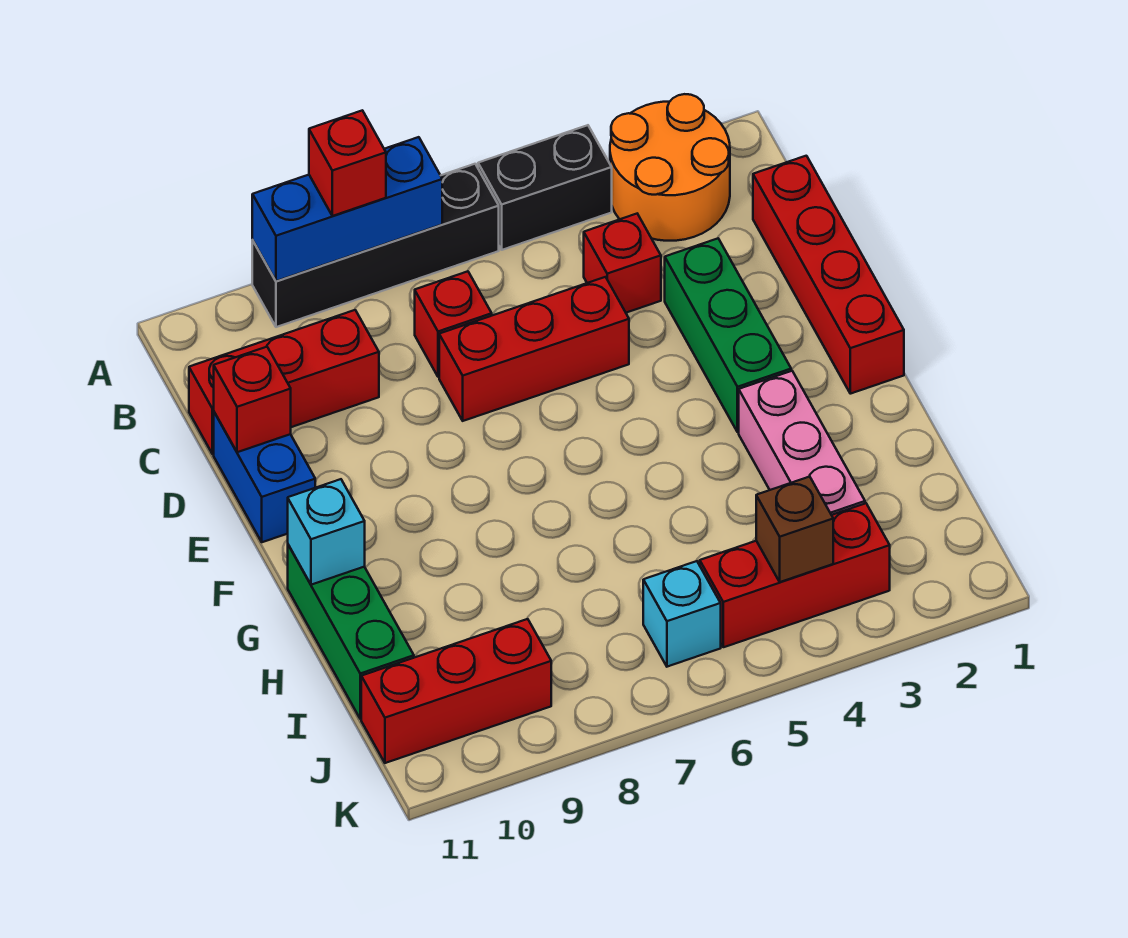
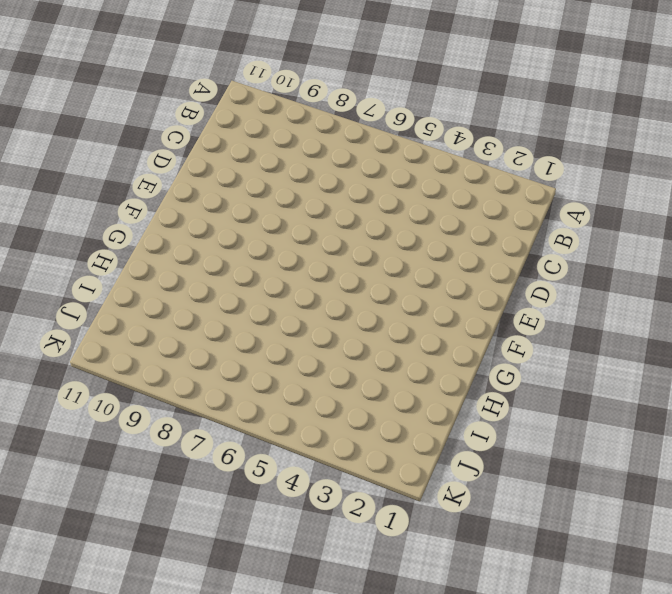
none -> orange 2x2 round brick [610,94,730,241]
none -> black 1x2 brick [478,125,612,250]
none -> black 1x4 brick [252,164,499,327]

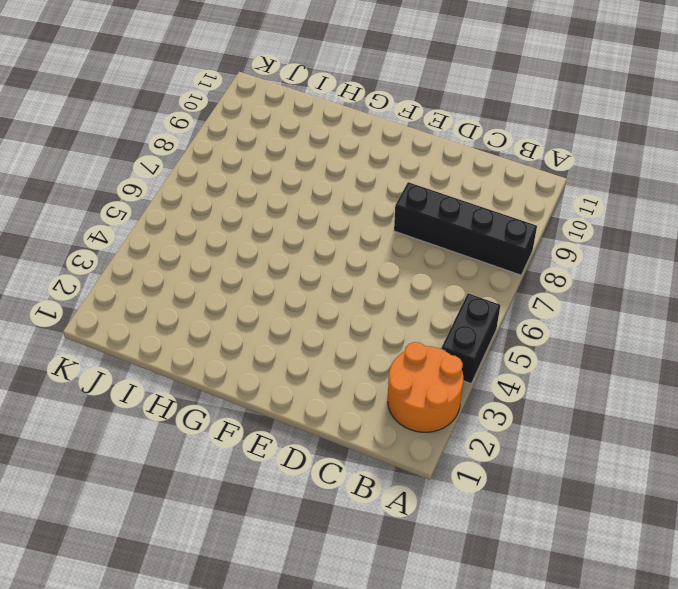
black 1x4 brick [394,182,537,275] -> black 1x4 brick turned to [252,164,499,327]
none -> red 1x4 brick [753,156,904,394]
none -> red 1x1 brick [584,214,661,313]
none -> red 1x1 brick [415,271,492,377]

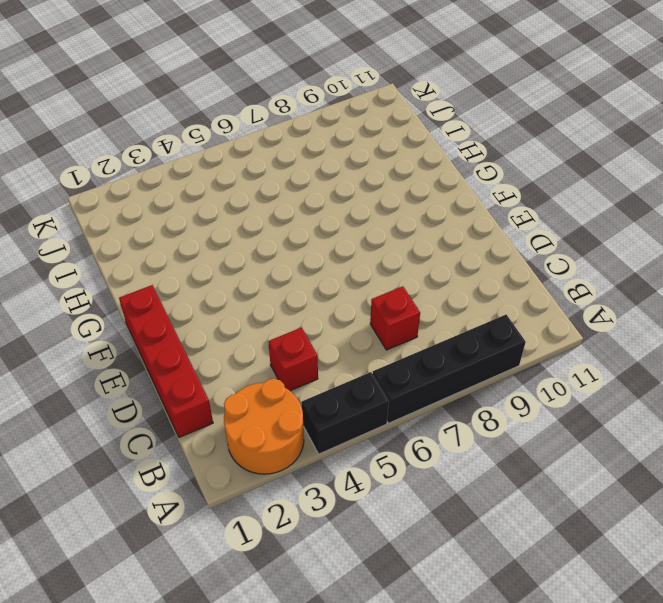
none -> red 1x3 brick [189,310,379,454]
none -> green 1x3 brick [665,239,791,432]
none -> red 1x3 brick [439,277,629,421]

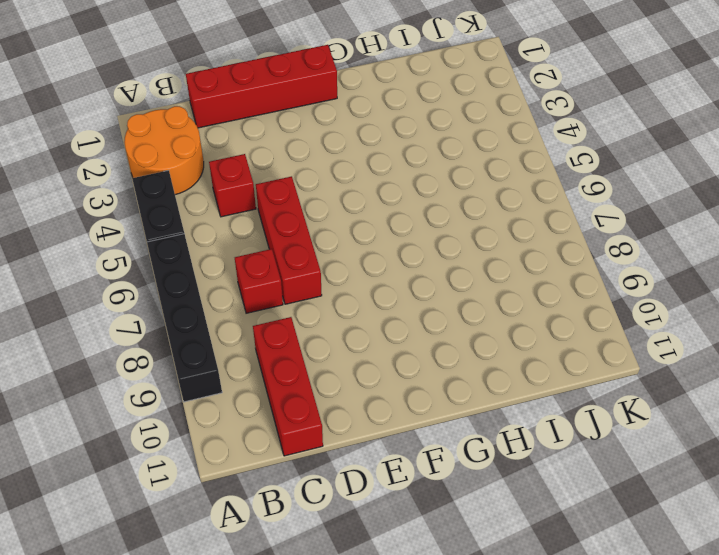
none -> green 1x3 brick [665,239,791,432]
none -> blue 1x2 brick [214,412,315,542]
none -> pink 1x3 brick [739,371,865,515]

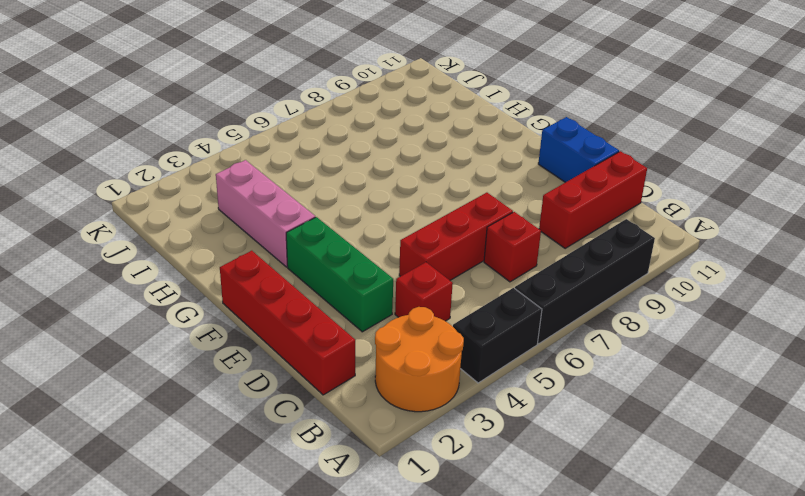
none -> green 1x3 brick [288,545,414,719]
none -> red 1x3 brick [700,503,890,647]
none -> cyan 1x1 brick [643,561,721,667]

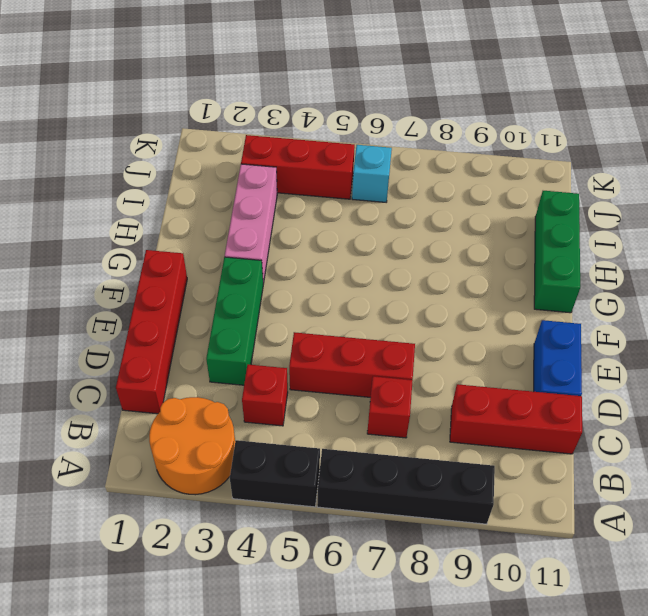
none -> red 1x3 brick [361,619,551,763]
none -> blue 1x3 brick [252,137,442,281]
none -> red 1x1 brick [214,347,291,452]

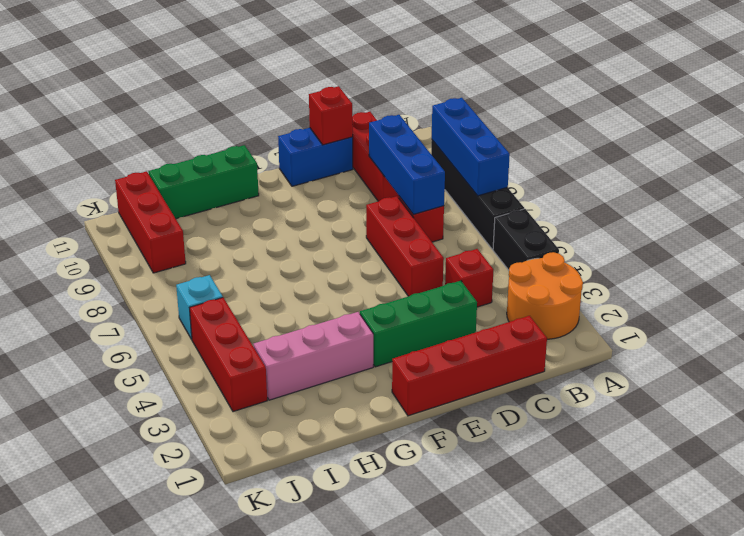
blue 1x3 brick [369,115,445,215] -> none
none -> cyan 1x1 brick [288,479,365,585]
none -> brown 1x1 brick [756,476,833,582]
none -> red 1x1 brick [309,110,386,216]

